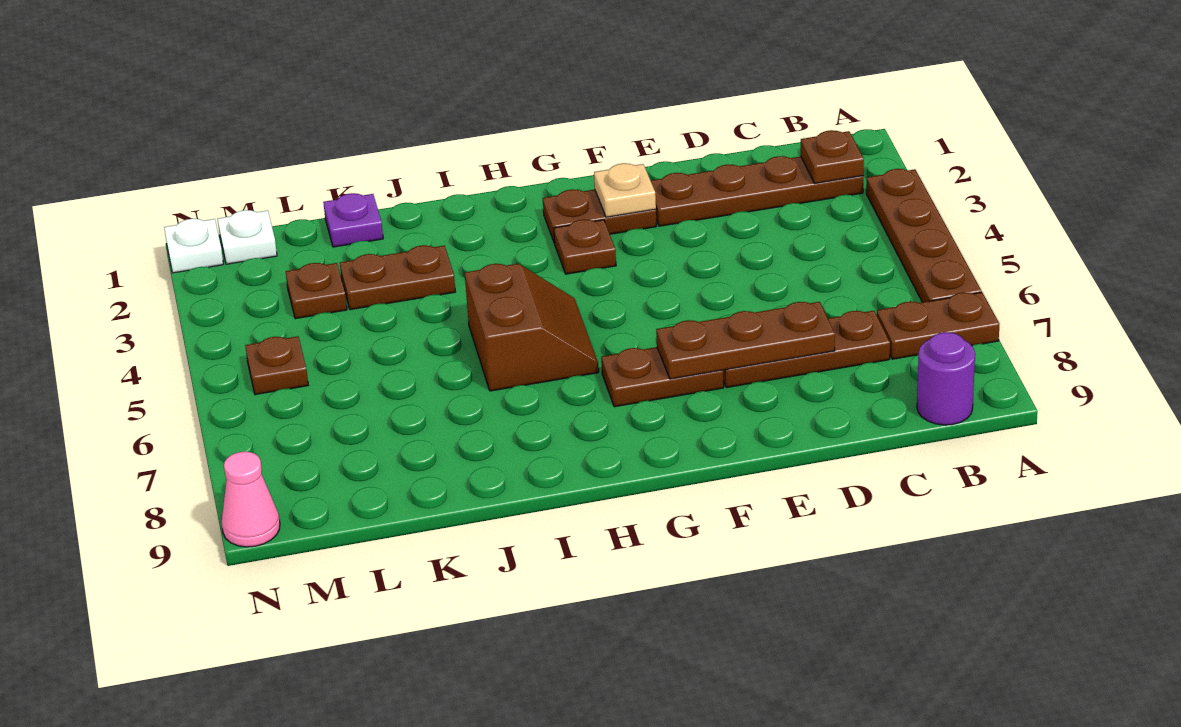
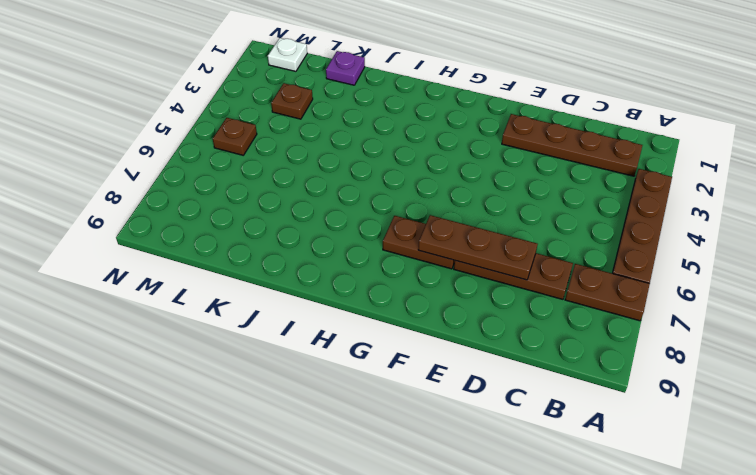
none -> purple 1x1 round brick [917,332,975,425]
none -> brown 1x2 plate [543,189,656,243]
none -> brown 1x1 plate [554,219,616,274]

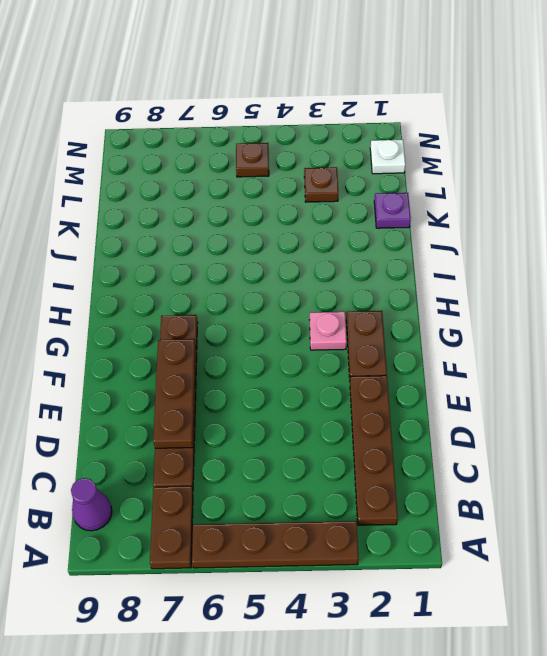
purple 1x1 cone [71,478,112,531] -> purple 1x1 round brick [917,332,975,425]
pink 1x1 plate [310,312,347,350] -> brown 1x1 plate [554,219,616,274]
none -> brown 2x2 slope [465,264,599,391]
none -> brown 1x2 plate [340,245,455,310]
none -> white 1x1 plate [164,219,223,273]

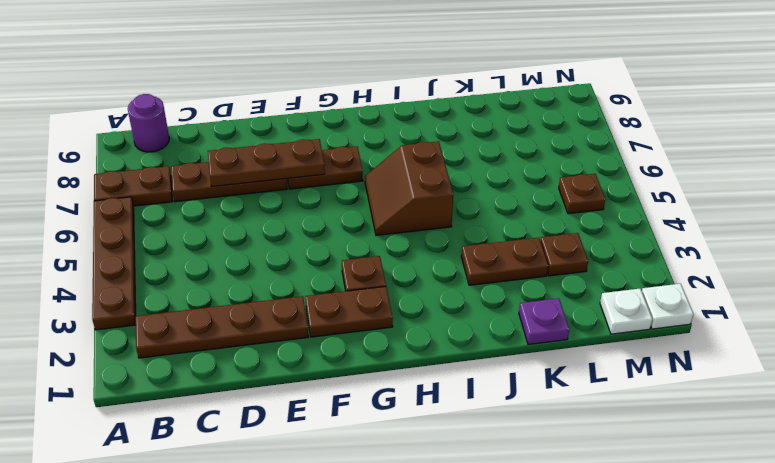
none -> pink 1x1 cone [222,452,280,547]
none -> brown 1x1 plate [801,130,864,183]
none -> tan 1x1 plate [594,163,656,217]

